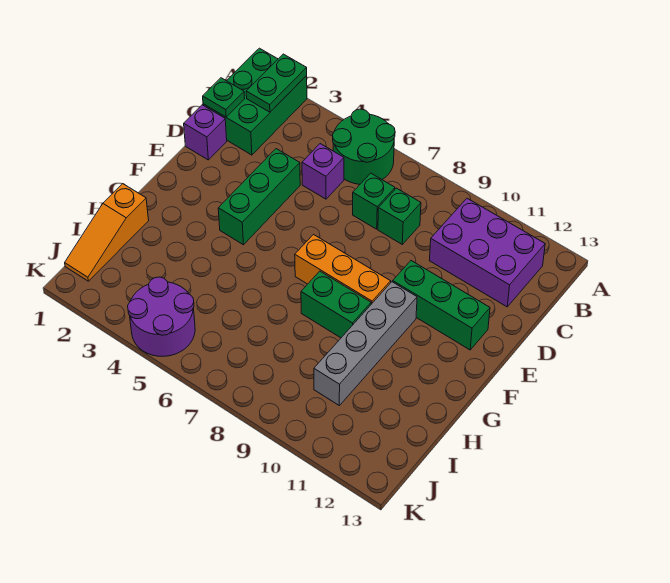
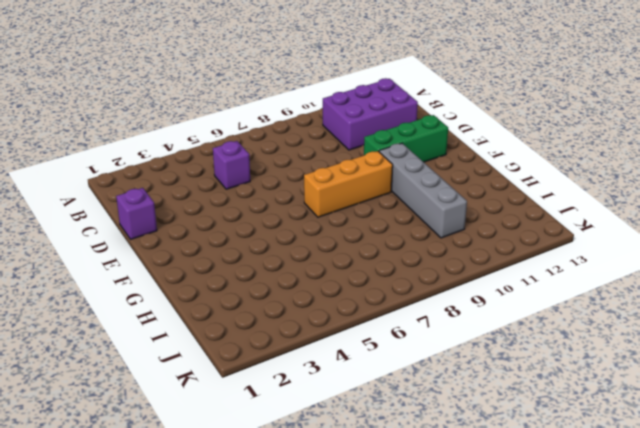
none -> green 2x3 brick [203,48,307,155]
none -> green 2x2 round brick [333,109,395,184]
none -> green 1x1 brick [353,173,395,229]

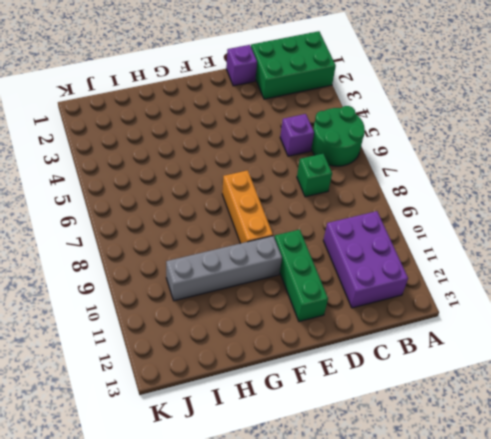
none -> green 1x1 brick [378,188,421,244]
none -> green 1x3 brick [218,149,300,245]
none -> green 1x2 brick [301,271,371,338]

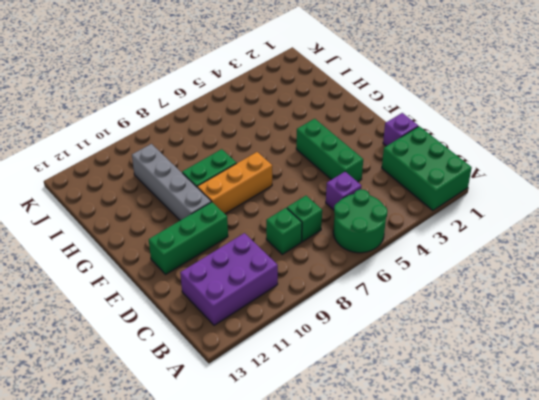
none -> orange 1x3 slope [65,184,149,281]
none -> purple 2x2 round brick [128,277,195,356]
none -> green 1x2 plate [246,54,307,112]

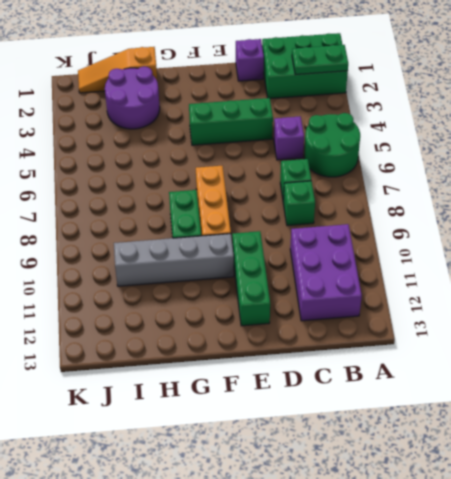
purple 2x2 round brick [105,67,160,129] -> purple 2x2 round brick moved to [128,277,195,356]
none -> green 1x1 plate [203,78,245,117]

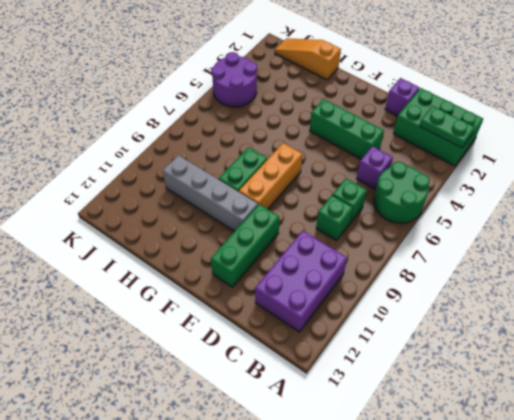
none -> green 1x1 plate [203,78,245,117]

